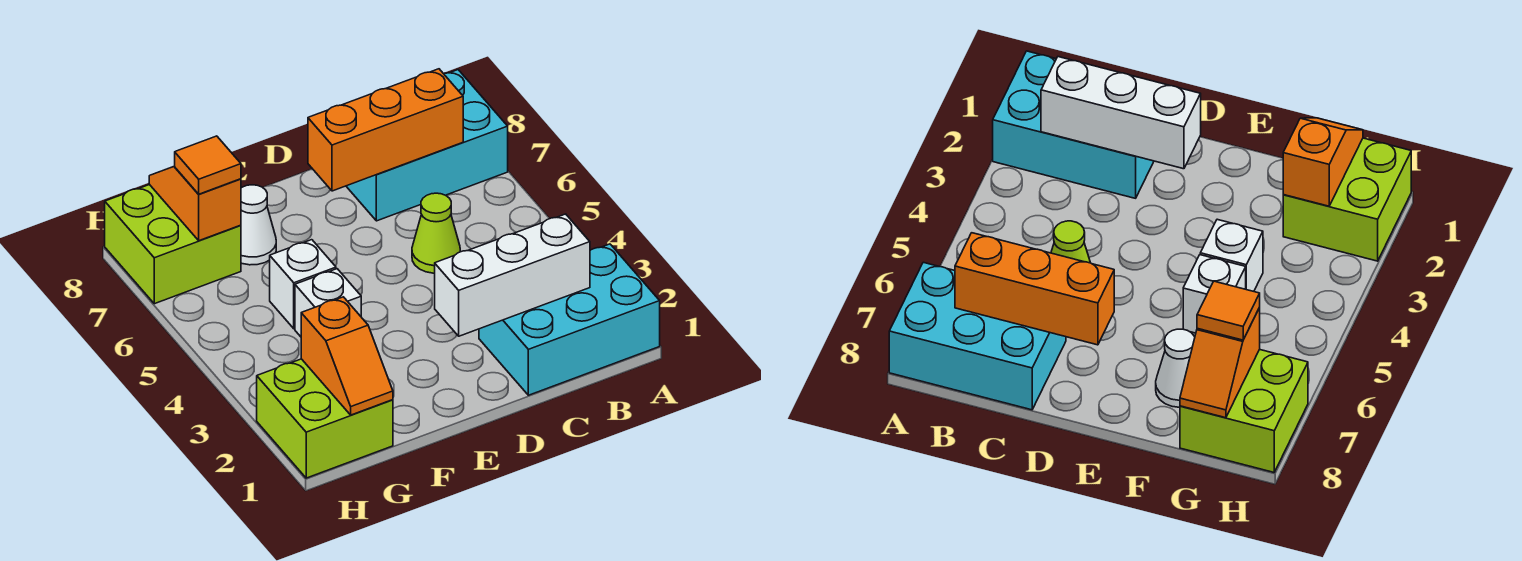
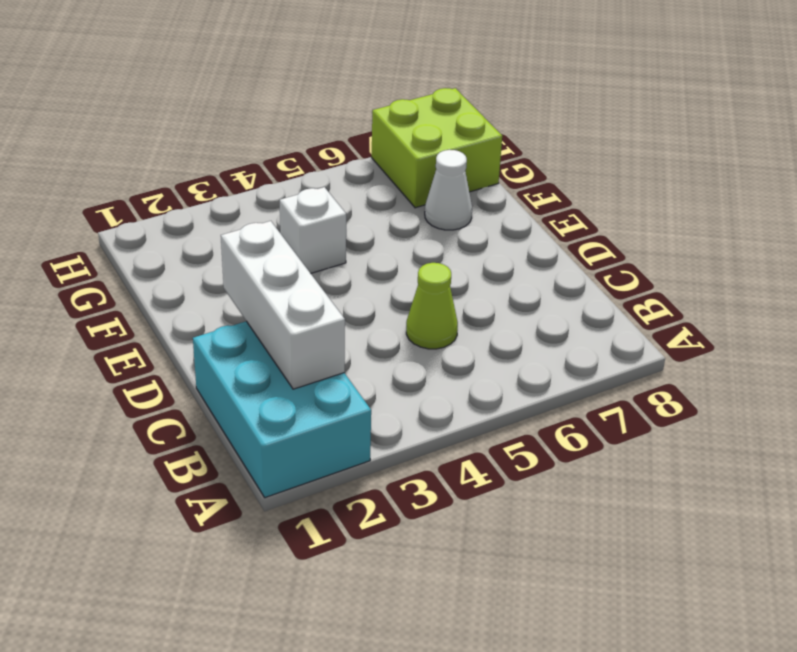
none -> cyan 2x3 brick [346,70,508,221]
none -> white 1x1 brick [270,240,336,329]
none -> lime 2x2 brick [257,359,393,478]

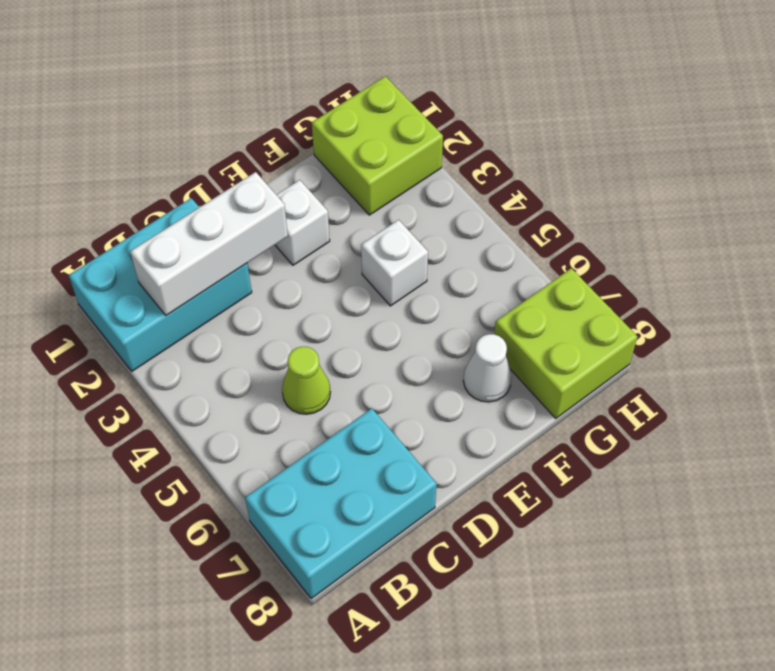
white 1x1 brick [275,180,330,265] -> white 1x1 brick moved to [270,240,336,329]
none -> orange 1x3 brick [308,69,463,191]
none -> orange 1x2 slope [301,297,393,415]
none -> orange 1x2 slope [149,166,241,241]

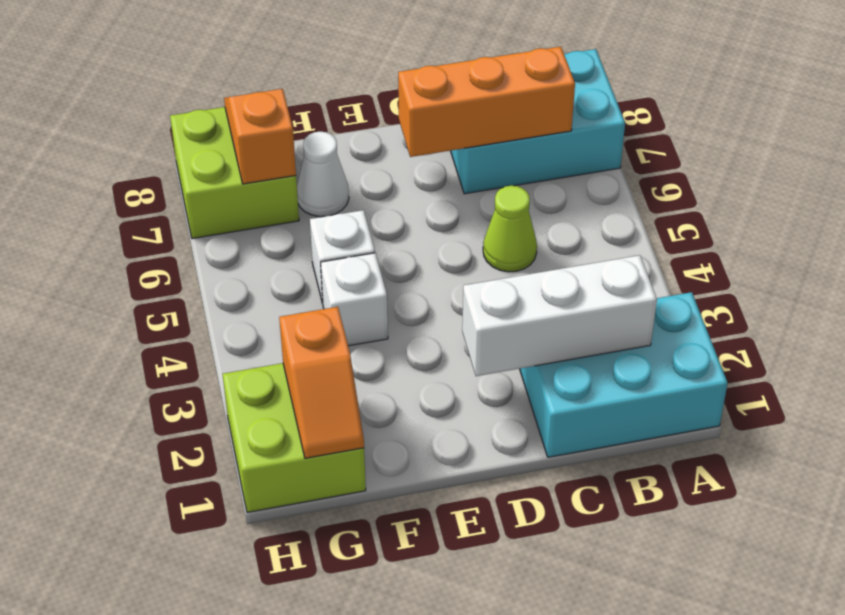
none -> orange 1x1 tile [175,136,241,194]

